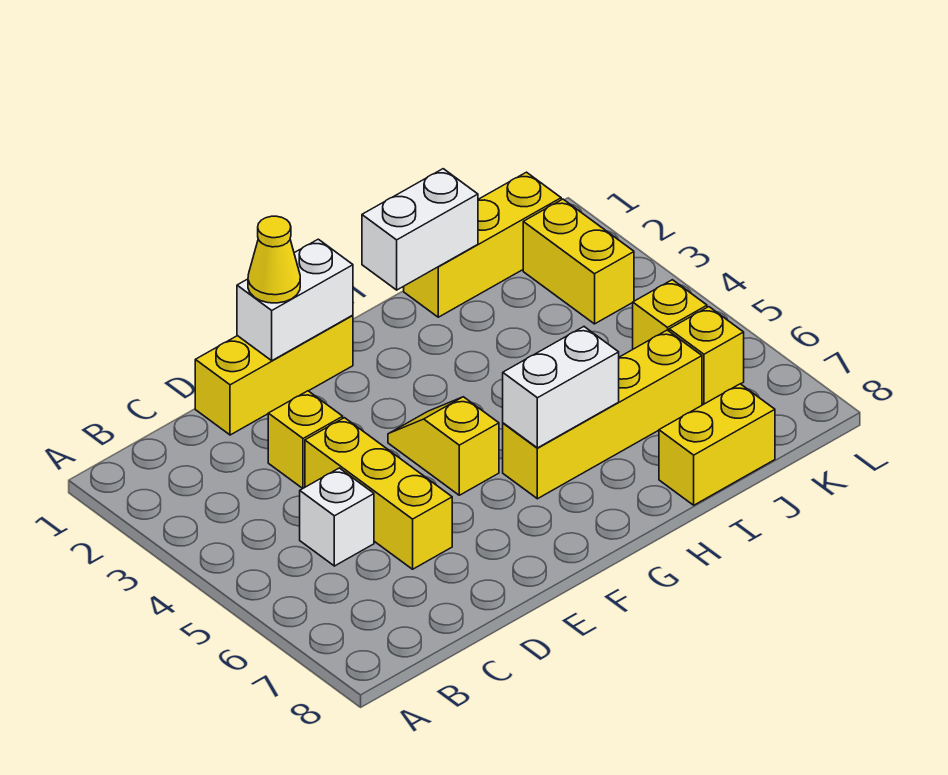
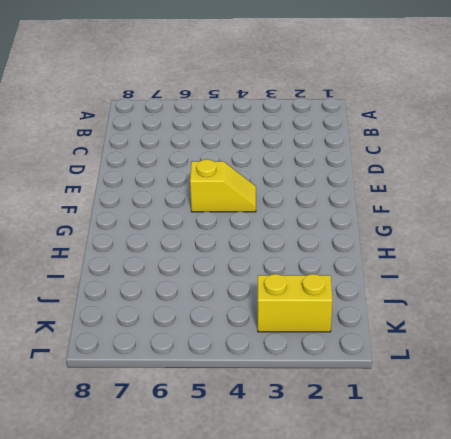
none -> white 1x1 brick [300,468,374,566]
none -> yellow 1x3 brick [195,315,353,435]
none -> yellow 1x1 brick [268,391,343,489]

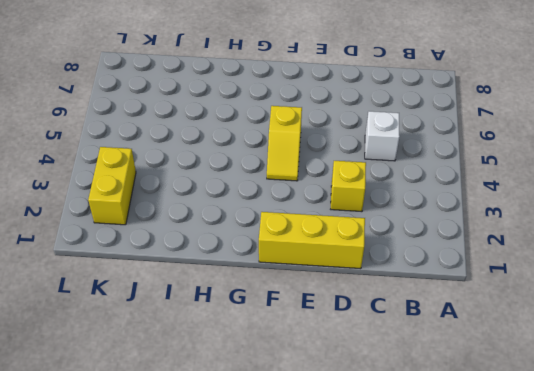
none -> yellow 1x3 brick [305,418,452,569]
none -> yellow 1x4 brick [503,330,702,499]
none -> yellow 1x3 brick [404,172,561,317]

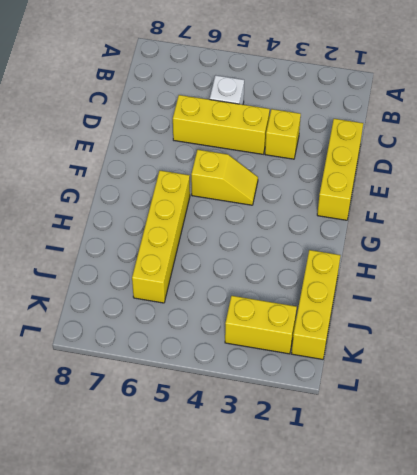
none -> yellow 1x2 brick [659,384,775,505]
none -> yellow 1x1 brick [633,280,707,349]
none -> yellow 1x1 brick [669,307,744,404]

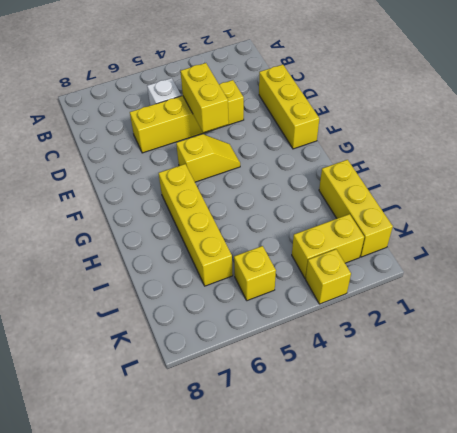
yellow 1x2 brick [180,63,229,132] -> yellow 1x2 brick moved to [659,384,775,505]
yellow 1x1 brick [306,249,351,304] -> yellow 1x1 brick moved to [669,307,744,404]
none -> white 1x2 brick [237,239,353,361]
none -> white 1x2 brick [503,327,619,448]
none -> white 1x2 brick [362,169,478,290]

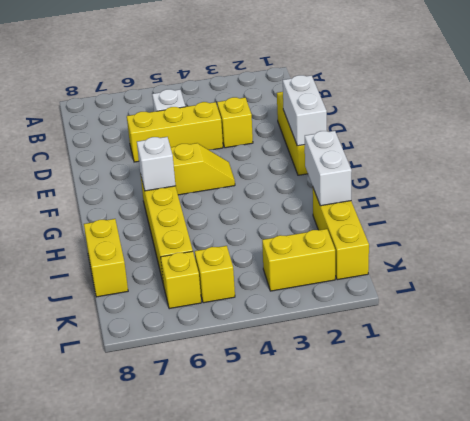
white 1x1 brick [137,137,175,191] -> white 1x2 brick [503,327,619,448]
none -> yellow 1x1 cone [248,216,300,303]

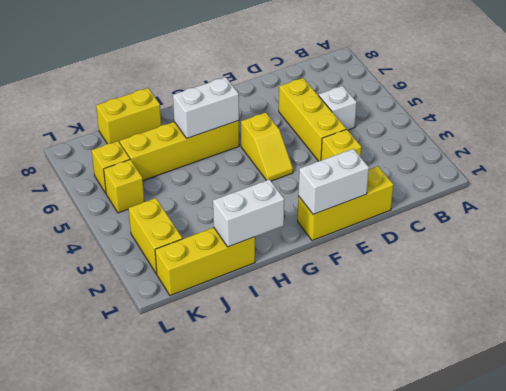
none -> yellow 1x1 cone [248,216,300,303]

